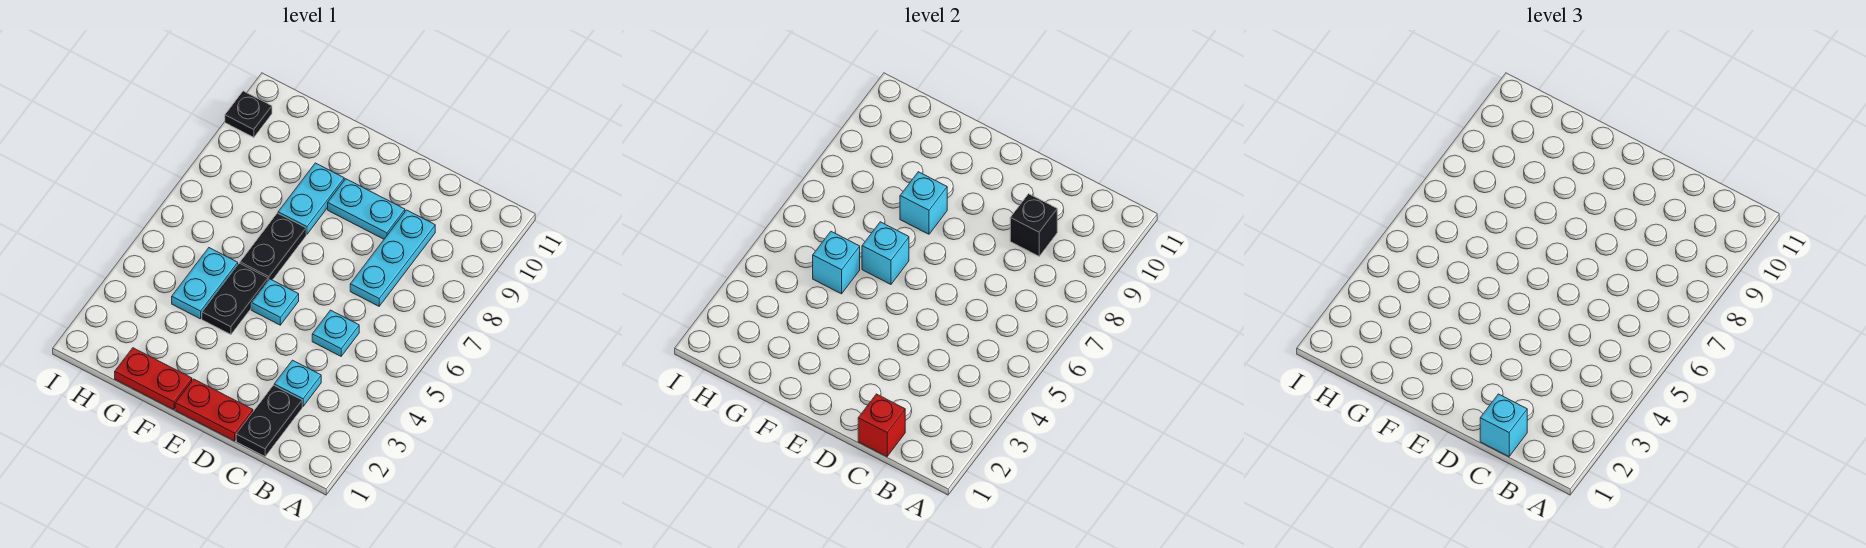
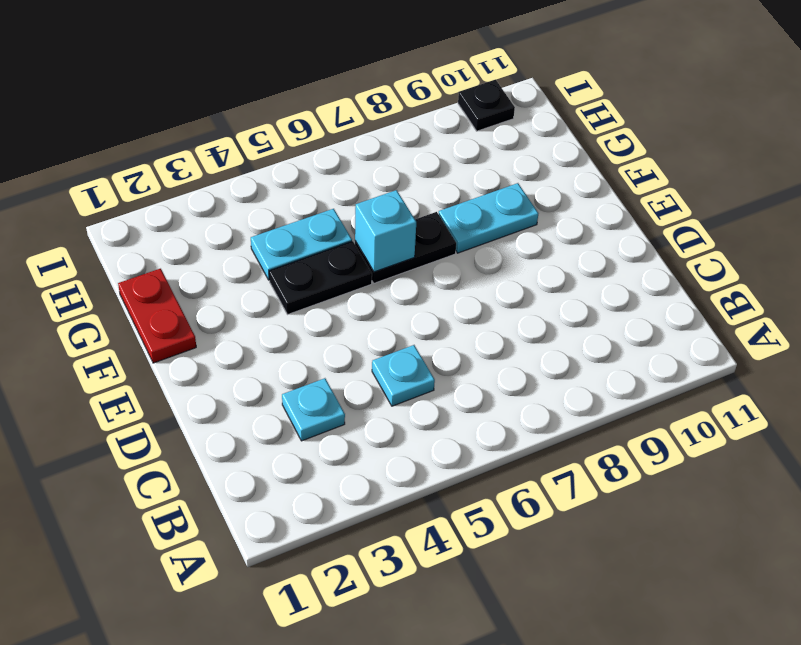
none -> black 1x2 plate [236,385,302,457]
none -> cyan 1x3 plate [350,210,435,306]
none -> red 1x2 plate [175,379,253,441]

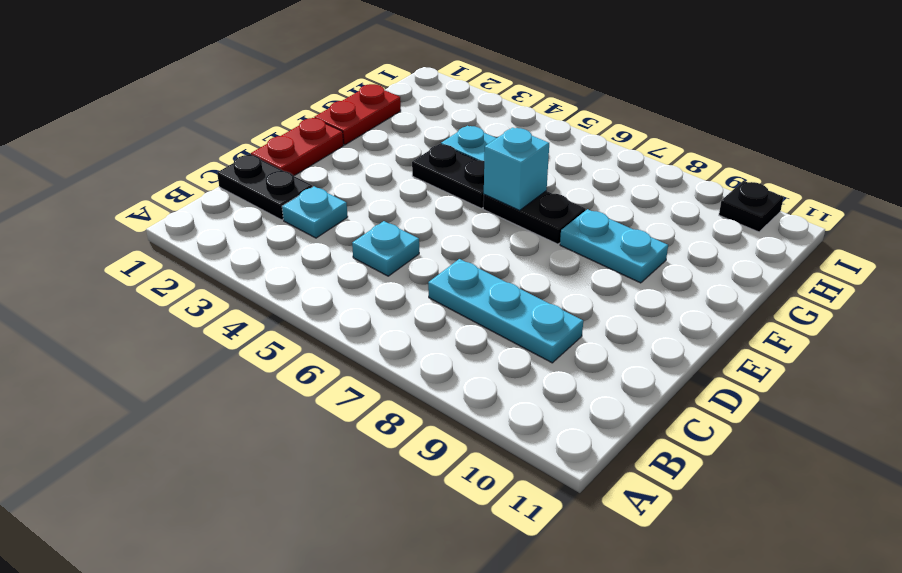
none -> cyan 1x2 plate [328,179,405,239]
none -> cyan 1x1 plate [251,279,299,325]
none -> red 1x1 brick [858,394,905,457]

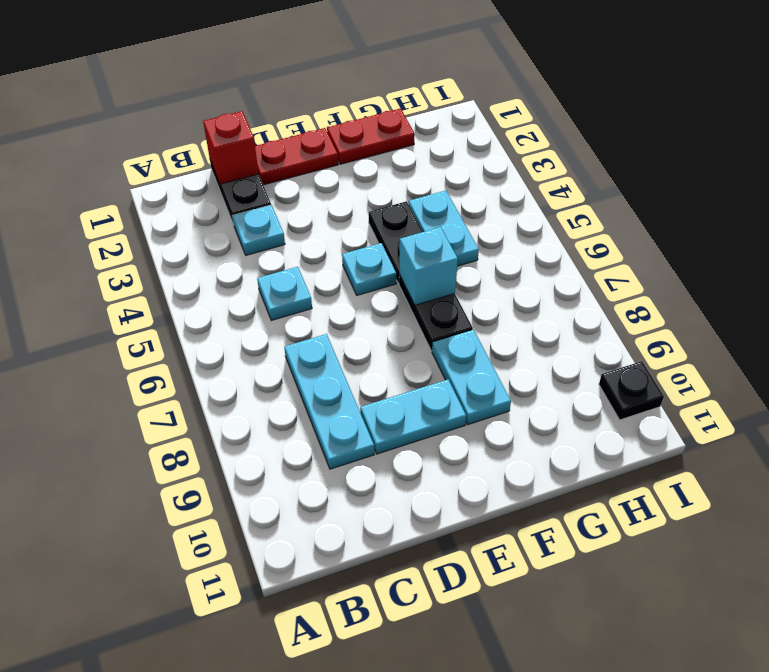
none -> black 1x1 brick [1010,194,1057,256]
none -> cyan 1x1 brick [900,172,947,234]
none -> cyan 1x1 brick [813,232,860,294]

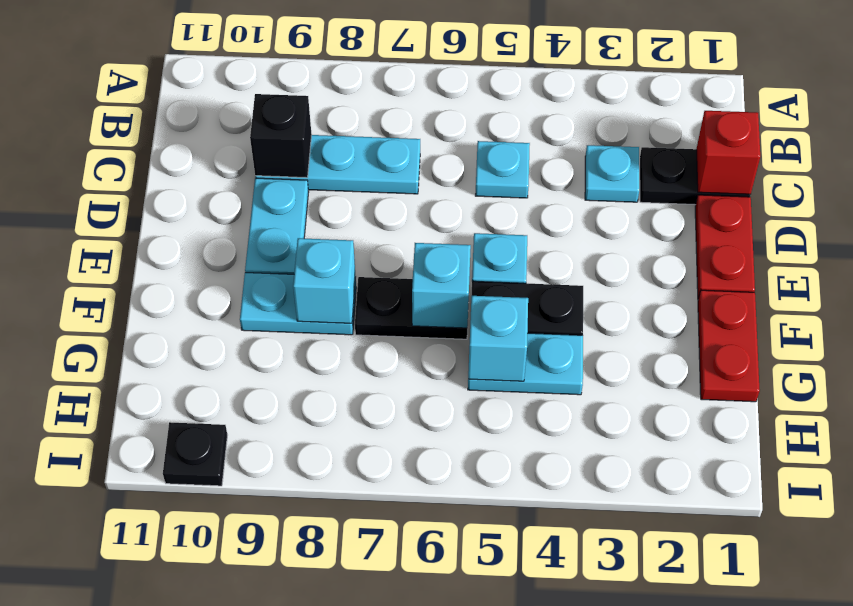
none -> cyan 1x1 brick [1480,394,1527,457]

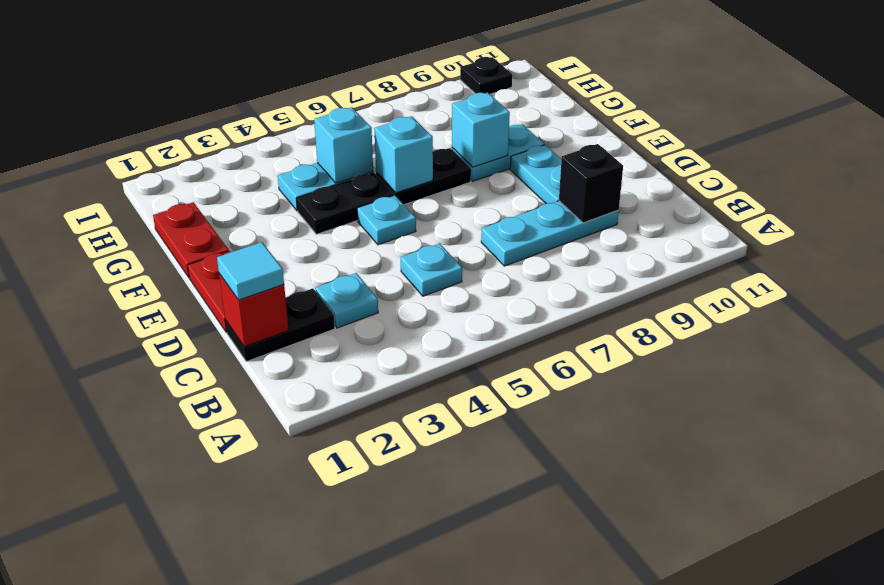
cyan 1x1 tile [217,242,284,300] -> cyan 1x1 brick [1480,394,1527,457]

